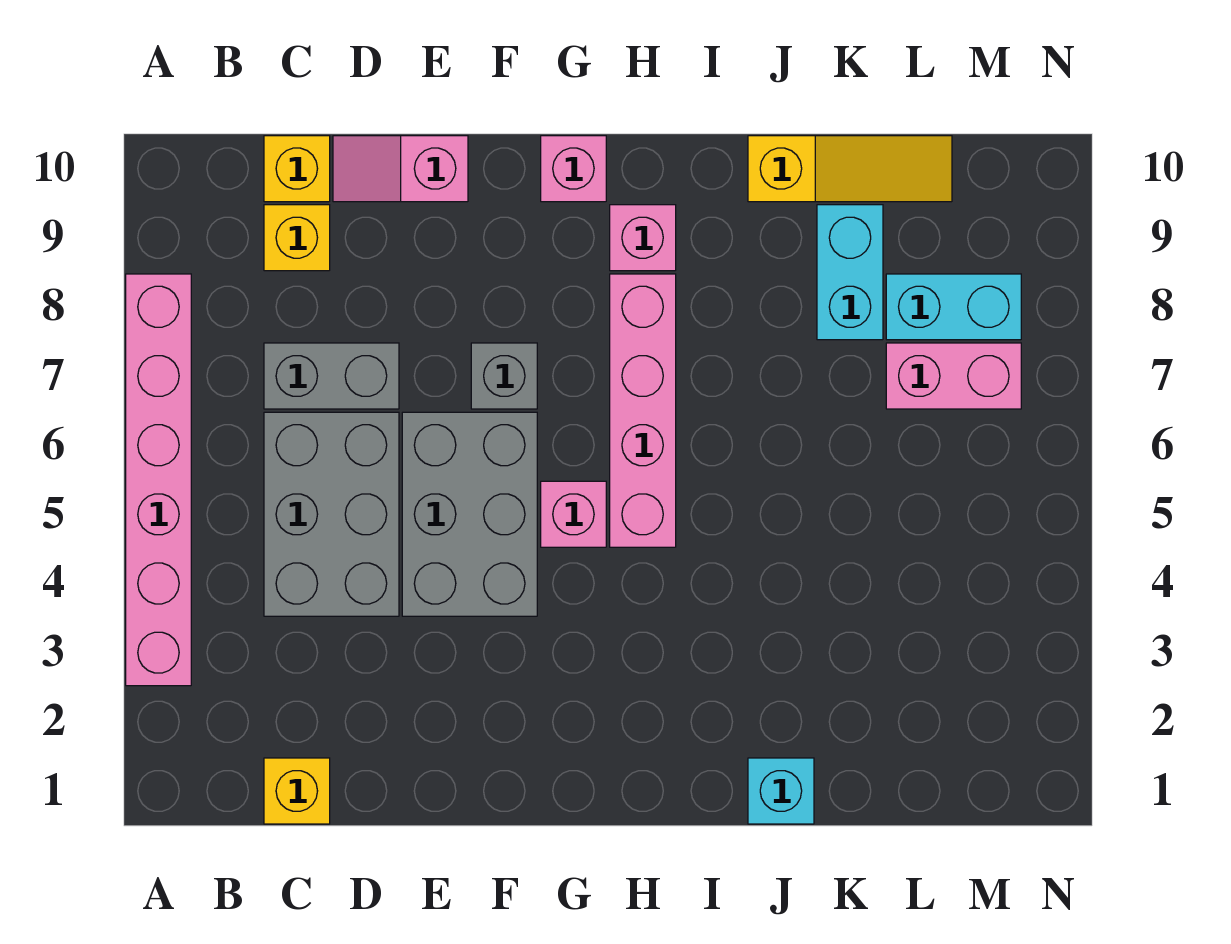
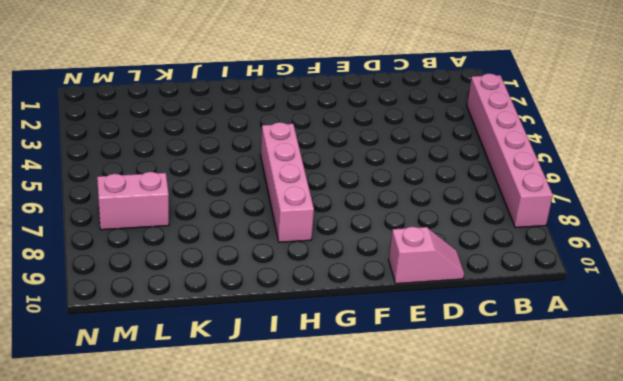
none -> yellow 1x1 brick [264,758,330,824]
none -> grey 2x3 brick [264,412,399,616]
none -> grey 1x2 brick [264,343,399,409]

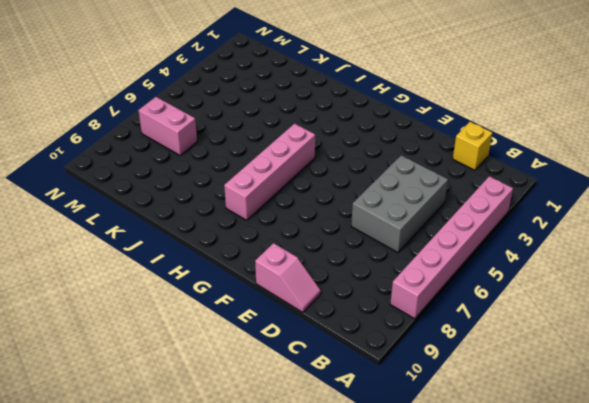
none -> grey 1x2 brick [264,343,399,409]
none -> yellow 1x1 brick [264,205,330,271]
none -> yellow 1x1 brick [264,136,330,202]

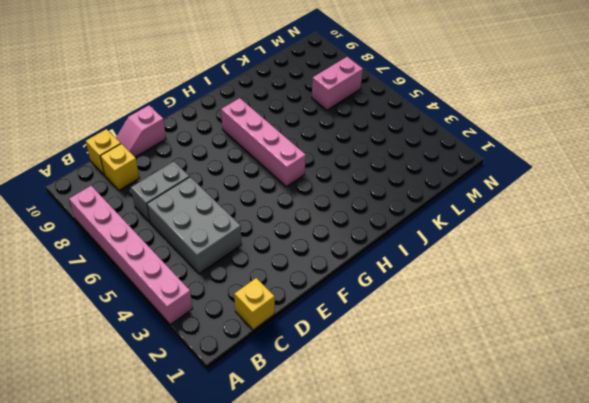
none -> grey 2x3 brick [402,412,537,616]
none -> grey 1x1 brick [471,343,537,409]
none -> pink 1x1 brick [541,481,606,547]

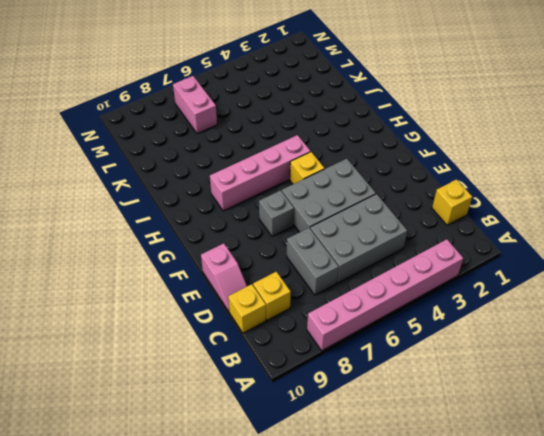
yellow 1x1 brick [290,152,325,184] -> pink 1x1 brick [541,481,606,547]
none -> pink 1x1 brick [541,136,606,202]
none -> pink 1x1 brick [610,205,676,271]
none -> cyan 1x1 brick [748,758,814,824]

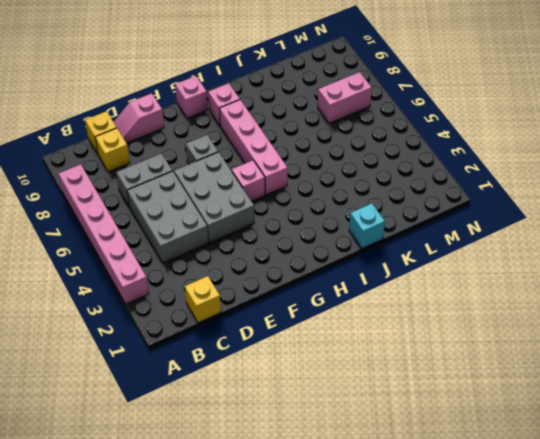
none -> yellow 1x3 slope [748,136,952,202]
none -> cyan 1x2 brick [817,205,883,340]
none -> cyan 1x2 brick [886,274,1021,340]

